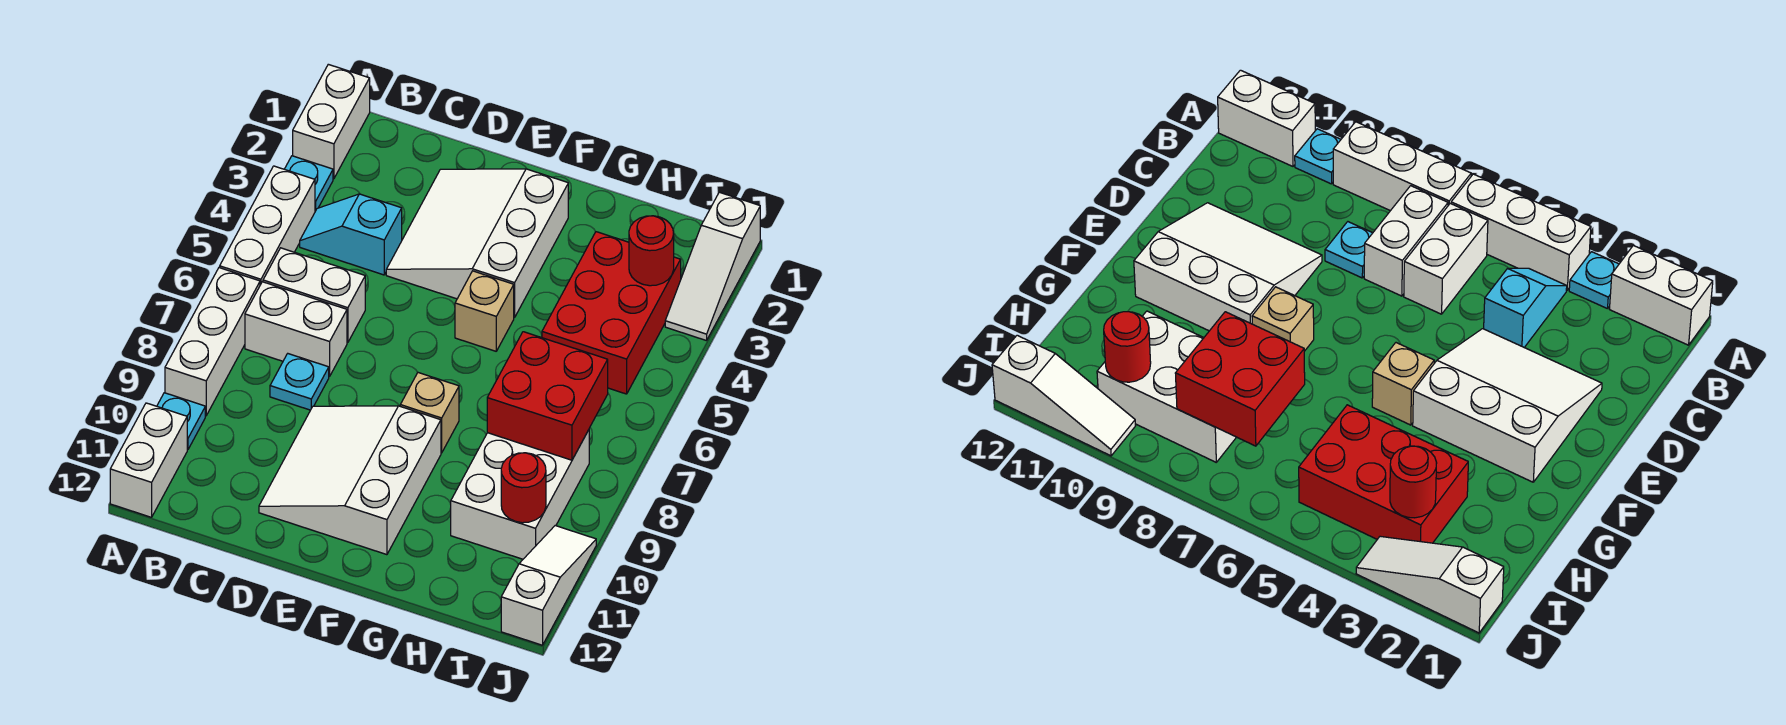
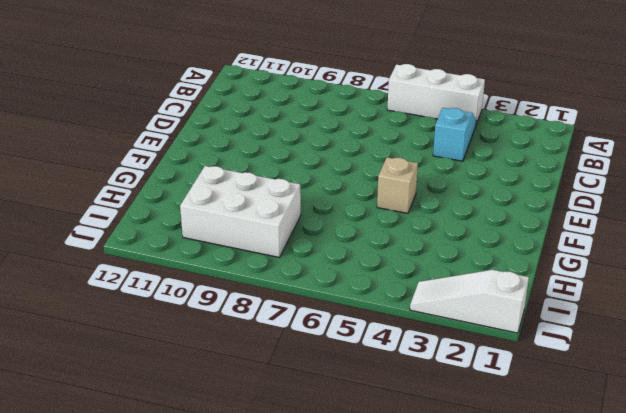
none -> white 1x2 brick [293,64,370,179]
none -> cyan 1x1 plate [285,156,333,211]
none -> white 1x3 brick [165,268,260,416]

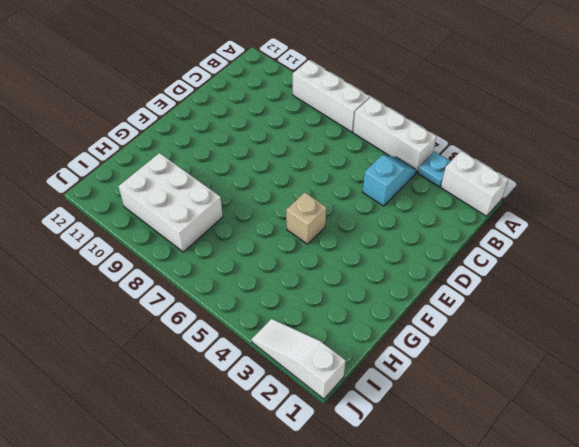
none -> cyan 1x1 plate [157,393,205,450]
none -> white 1x2 brick [110,403,187,517]
none -> white 1x2 brick [263,248,365,343]

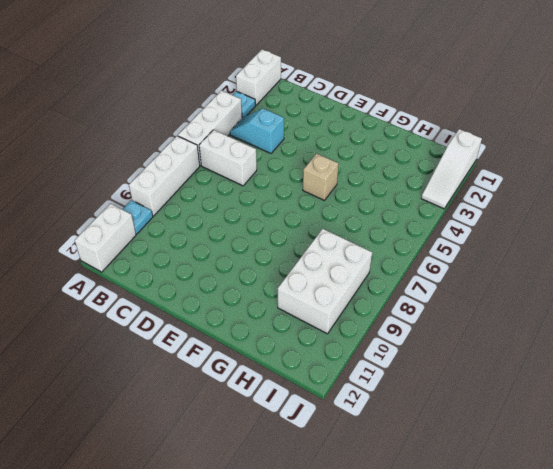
none -> white 1x2 brick [245,282,347,377]
none -> cyan 1x1 plate [270,354,329,410]
none -> white 3x3 slope [386,169,568,318]

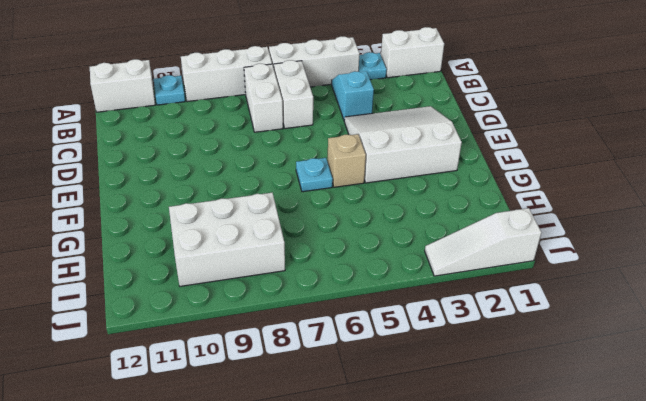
cyan 1x1 plate [296,158,333,192] -> cyan 1x1 plate moved to [270,354,329,410]
none -> white 3x3 slope [259,406,441,555]
none -> tan 1x1 brick [400,373,459,453]
none -> red 2x3 brick [542,232,681,394]

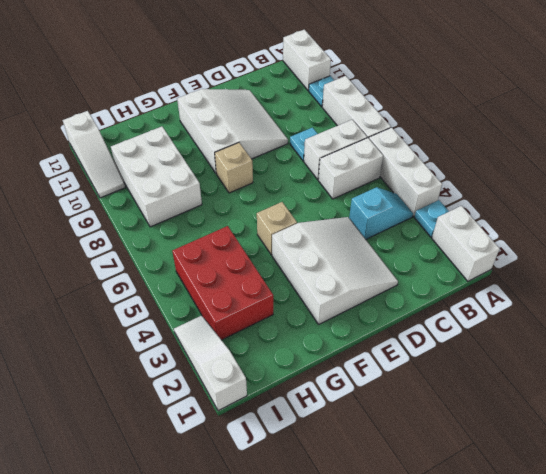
none -> red 2x2 brick [487,332,608,460]
none -> red 1x1 round brick [629,216,674,286]
none -> red 1x1 round brick [501,453,546,523]

